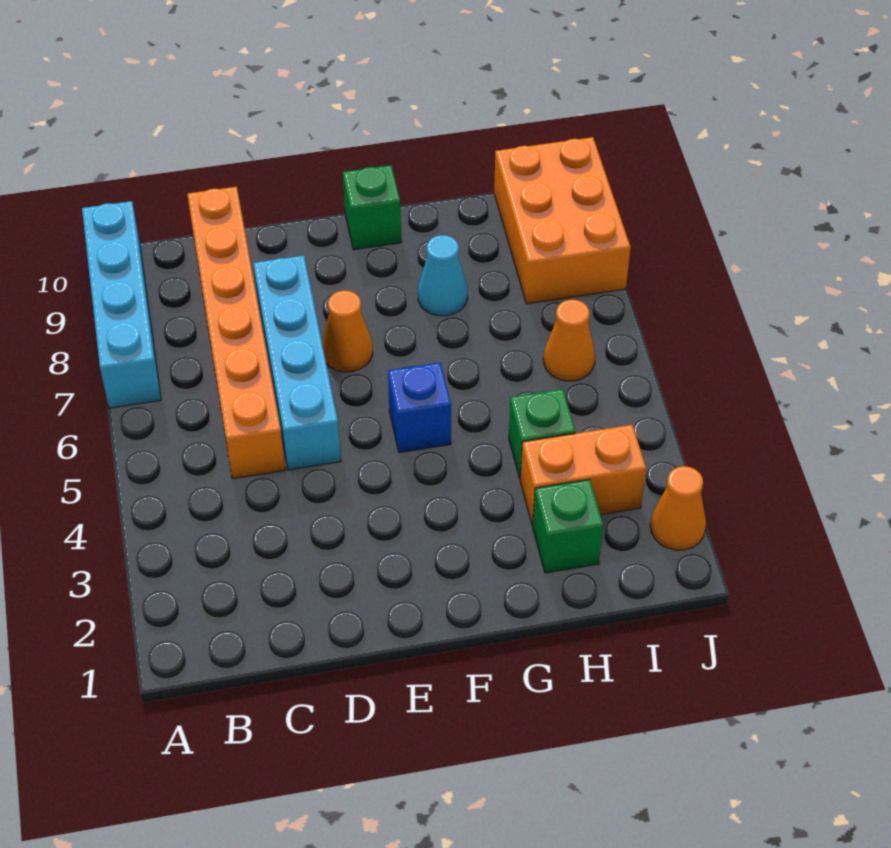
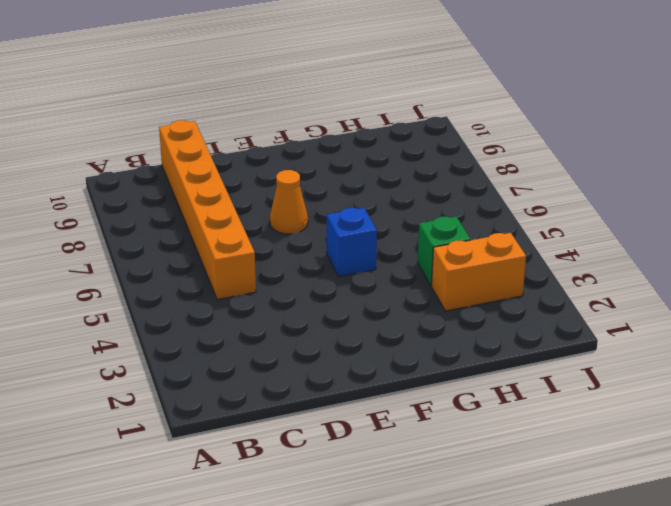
none -> cyan 1x4 brick [82,201,161,408]
none -> cyan 1x4 brick [253,256,341,470]
none -> green 1x1 brick [343,165,401,250]

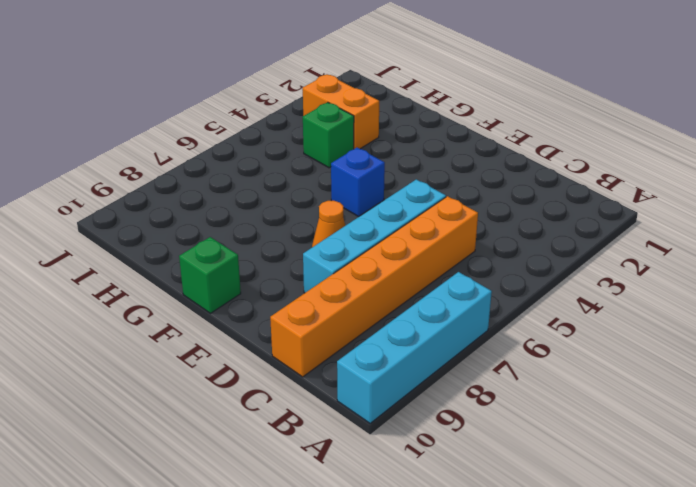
none -> cyan 1x1 cone [418,235,468,316]
none -> green 1x1 brick [533,480,603,573]
none -> orange 1x1 cone [543,299,595,381]

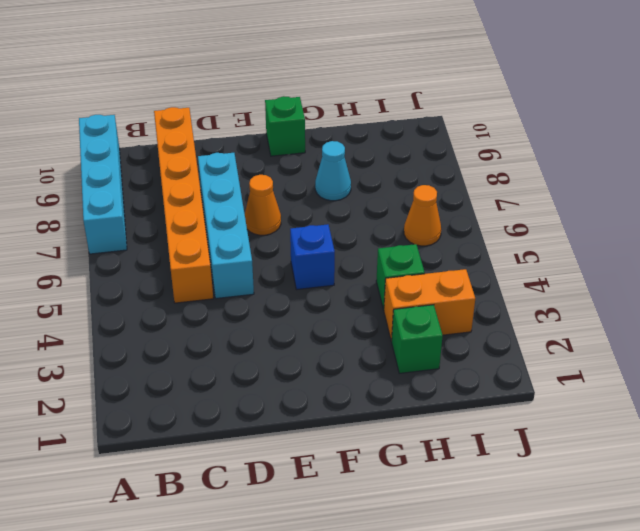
none -> orange 2x3 brick [494,137,631,304]
none -> orange 1x1 cone [650,466,706,550]

